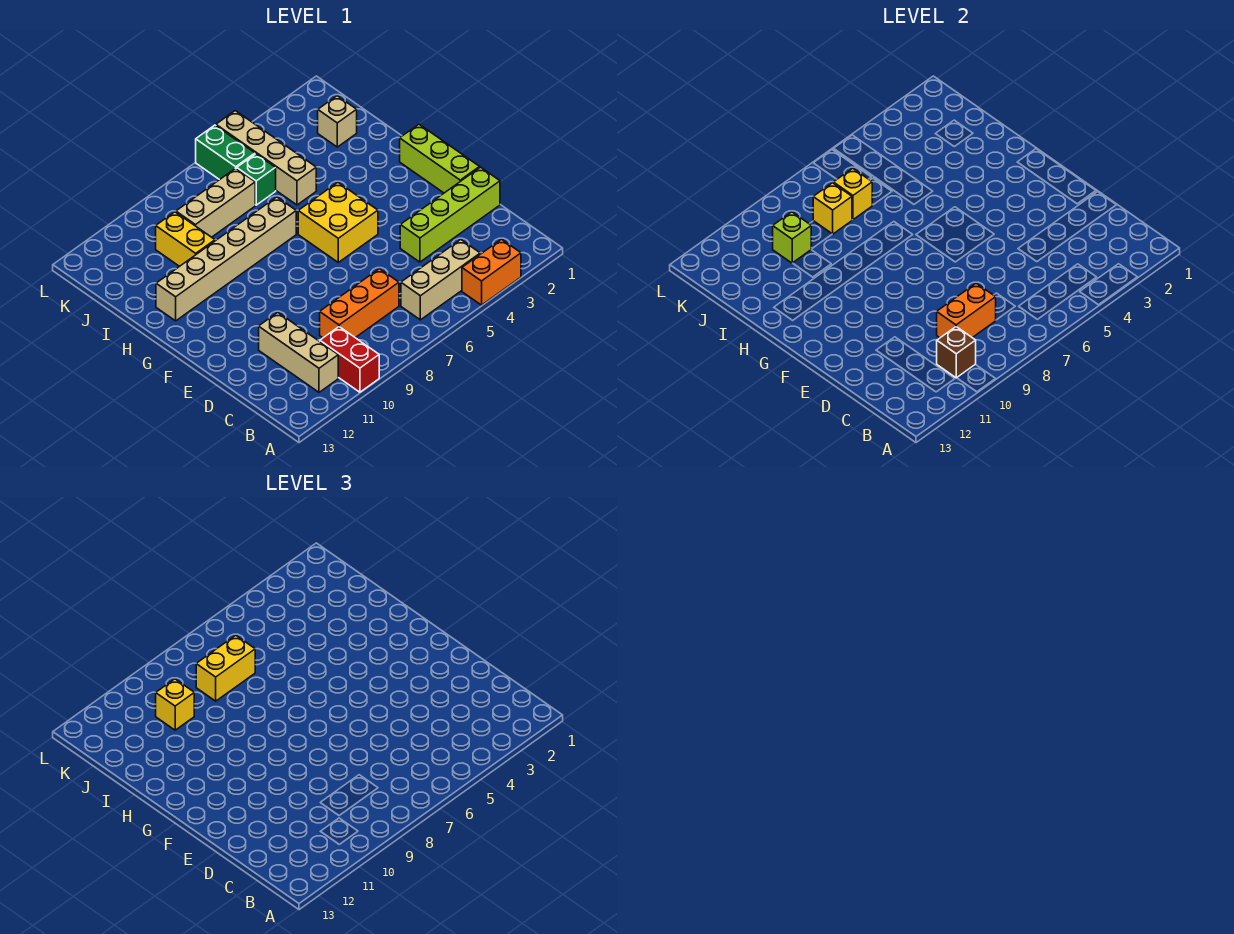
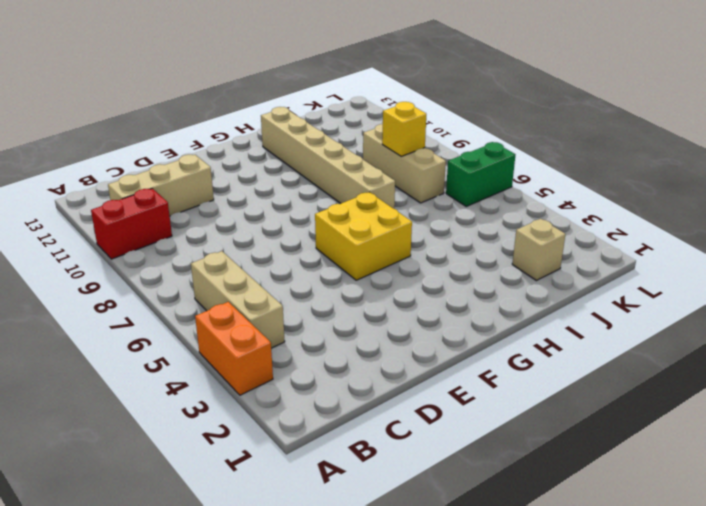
none -> orange 1x3 brick [320,269,399,338]
none -> lime 1x4 brick [400,167,500,262]
none -> lime 1x3 brick [400,124,480,193]

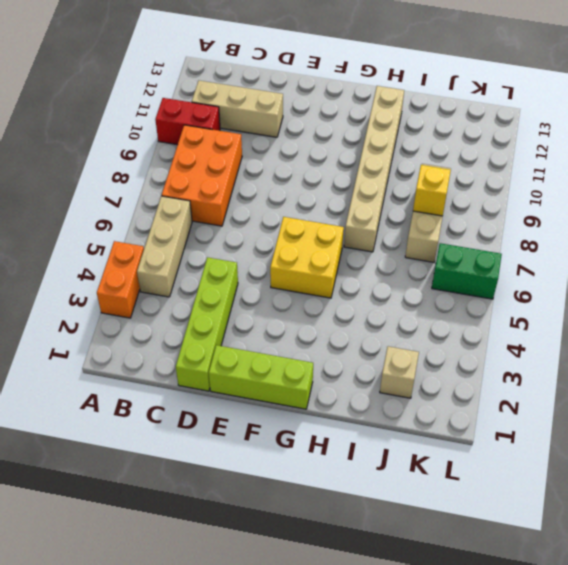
orange 2x3 brick [162,125,242,226] -> orange 1x3 brick [320,269,399,338]
none -> tan 1x4 brick [216,111,316,205]
none -> yellow 1x2 brick [156,212,215,266]
none -> green 1x1 brick [237,154,276,205]

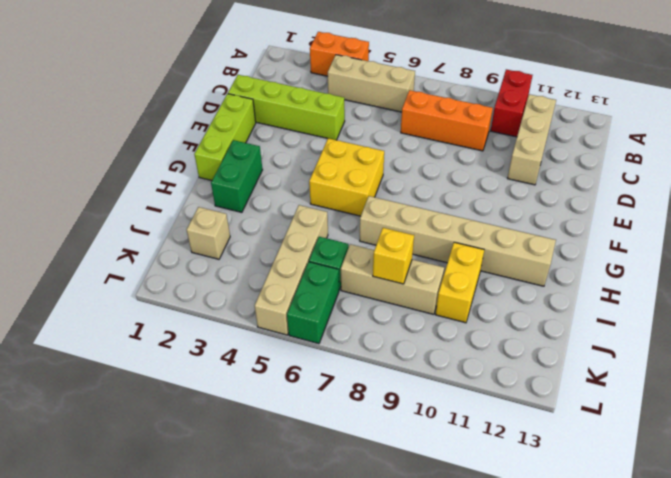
green 1x2 brick [211,140,263,212] -> none
none -> brown 1x1 brick [937,327,976,378]
none -> orange 1x2 brick [937,283,996,338]
none -> yellow 1x1 brick [833,168,872,220]

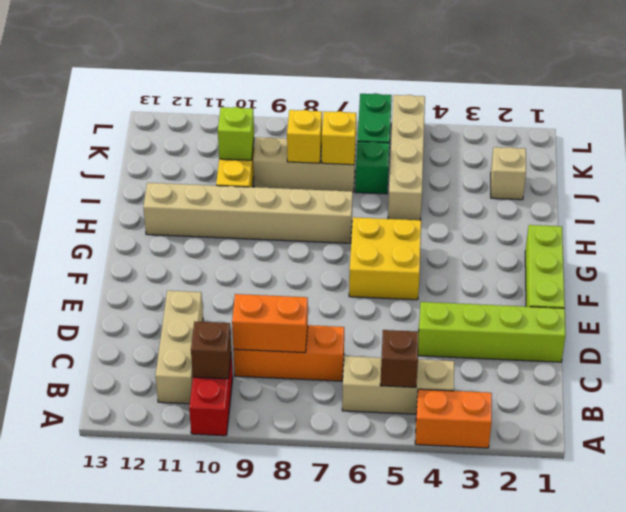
brown 1x1 brick [380,330,419,387] -> none
none -> yellow 1x2 brick [196,635,255,701]
none -> yellow 1x1 brick [156,679,194,730]

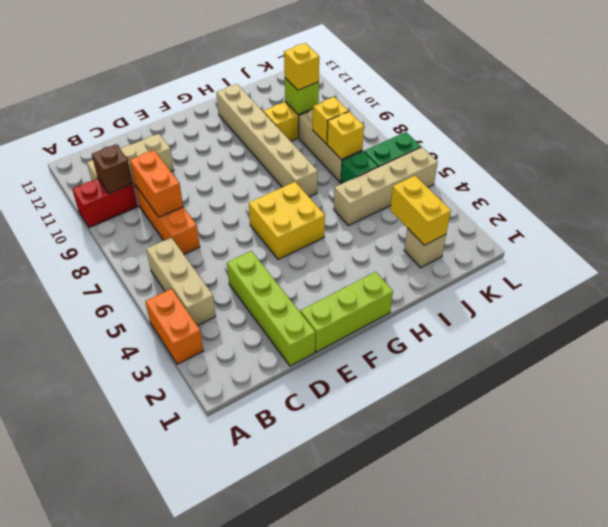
yellow 1x2 brick [390,176,451,245] -> yellow 1x2 brick moved to [196,635,255,701]

